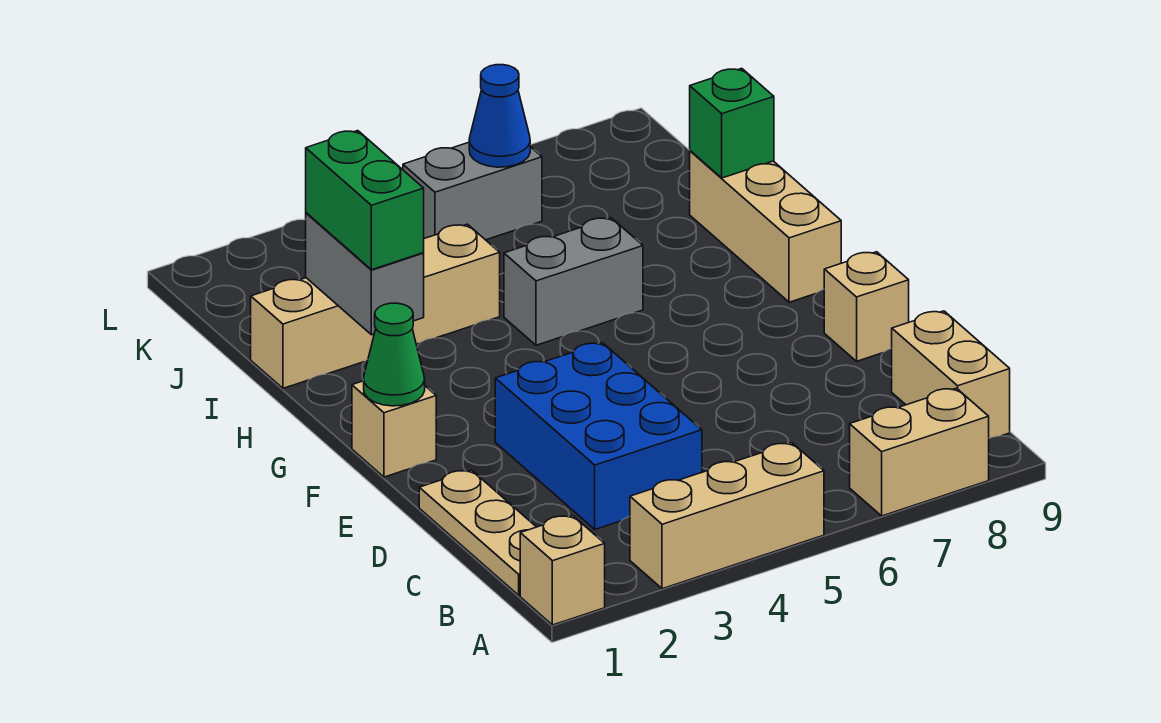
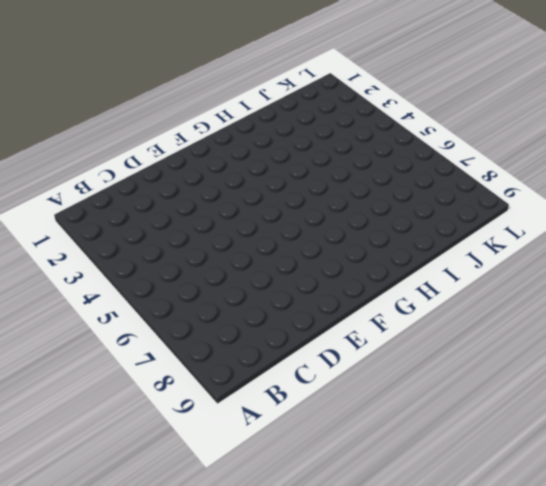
none -> tan 1x1 brick [520,515,605,625]
none -> tan 1x3 brick [630,443,824,589]
none -> tan 1x2 brick [850,388,989,516]

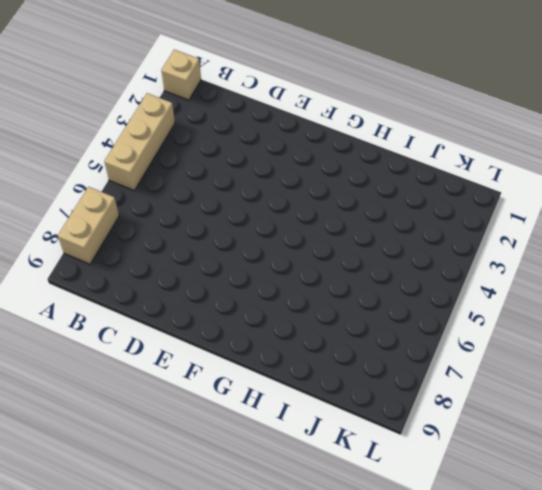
none -> tan 1x3 plate [419,470,536,595]
none -> tan 1x2 brick [892,311,1010,438]
none -> blue 2x3 brick [495,343,702,529]

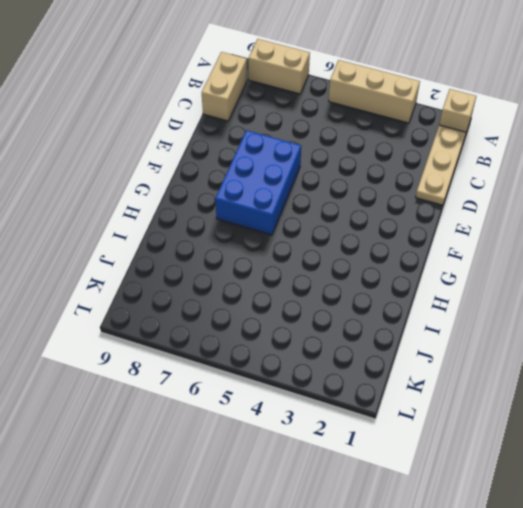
blue 2x3 brick [215,130,301,235] -> blue 2x3 brick moved to [495,343,702,529]
none -> tan 1x1 brick [824,252,909,361]
none -> tan 1x1 brick [352,381,436,477]
none -> tan 1x3 brick [690,151,841,302]

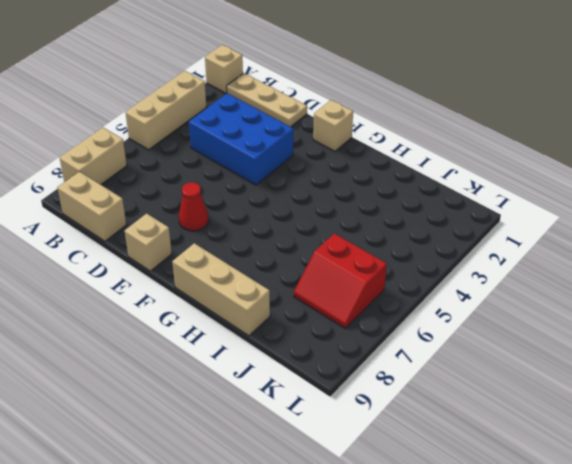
red 1x1 cone [179,182,209,231] -> none
red 2x2 slope [294,234,387,328] -> grey 1x2 brick [403,142,542,240]
none -> grey 1x2 brick [504,218,643,345]
none -> tan 1x4 brick [251,224,500,388]
none -> green 1x1 cone [364,303,425,406]

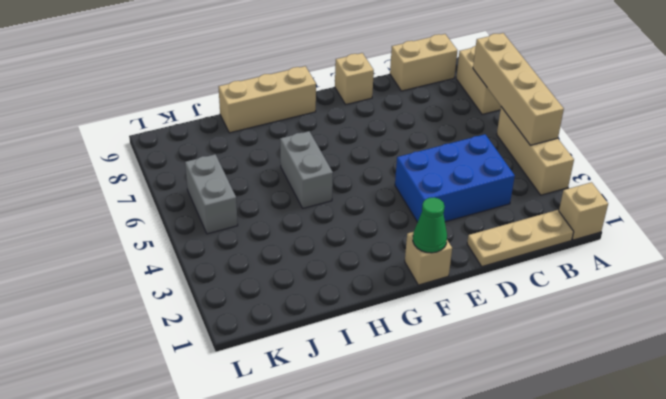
tan 1x4 brick [473,33,564,145] -> tan 1x4 brick moved to [251,224,500,388]
none -> grey 1x2 brick [306,213,424,335]
none -> green 1x1 brick [690,68,774,178]
none -> blue 1x1 cone [469,65,530,167]

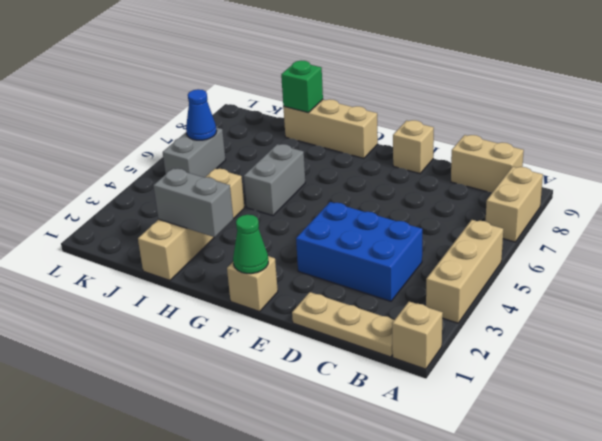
none -> green 1x2 brick [306,131,424,270]

